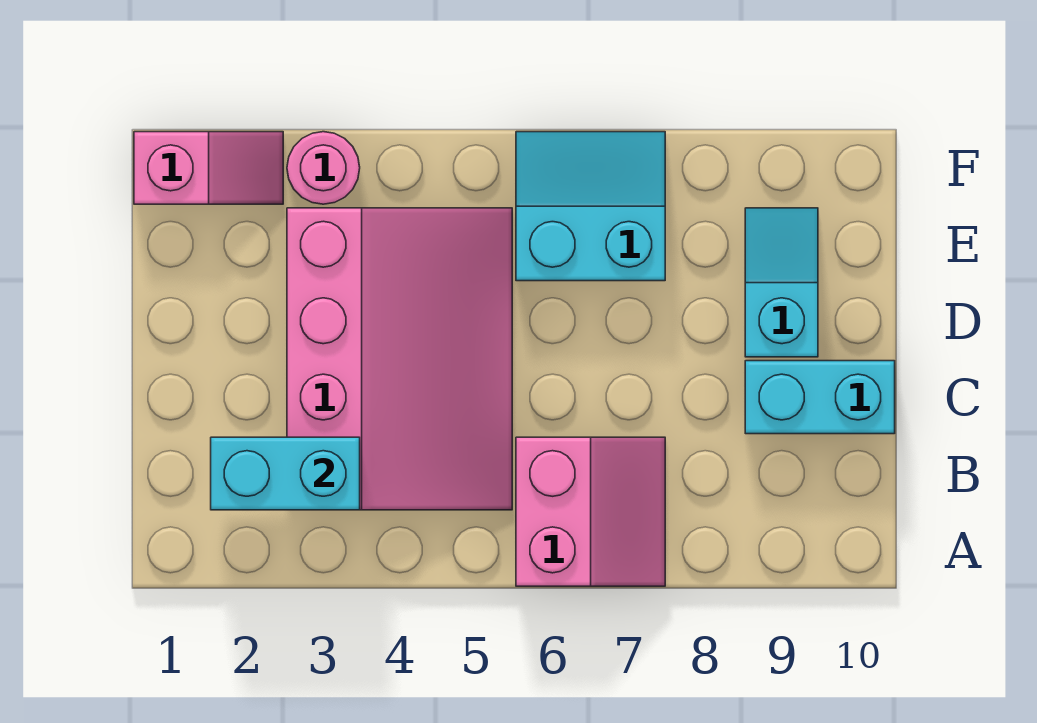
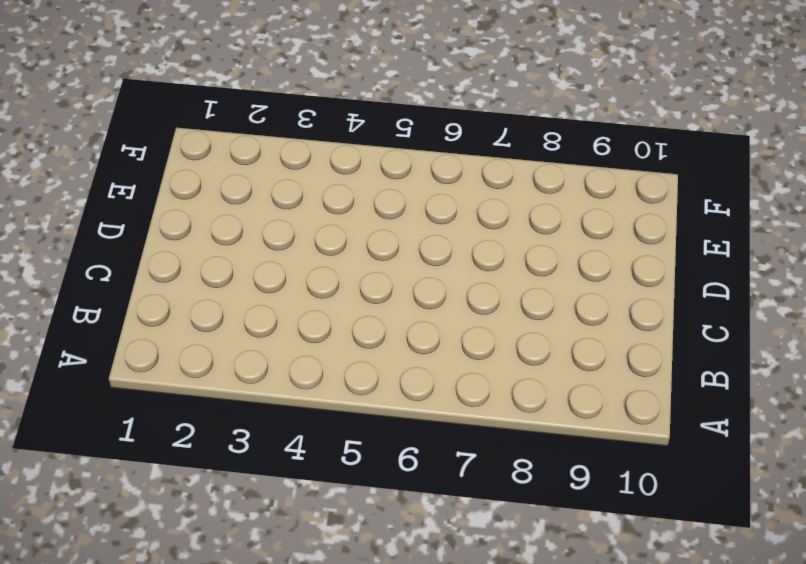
none -> pink 2x2 slope [516,437,665,586]
none -> pink 3x4 slope [287,208,512,510]

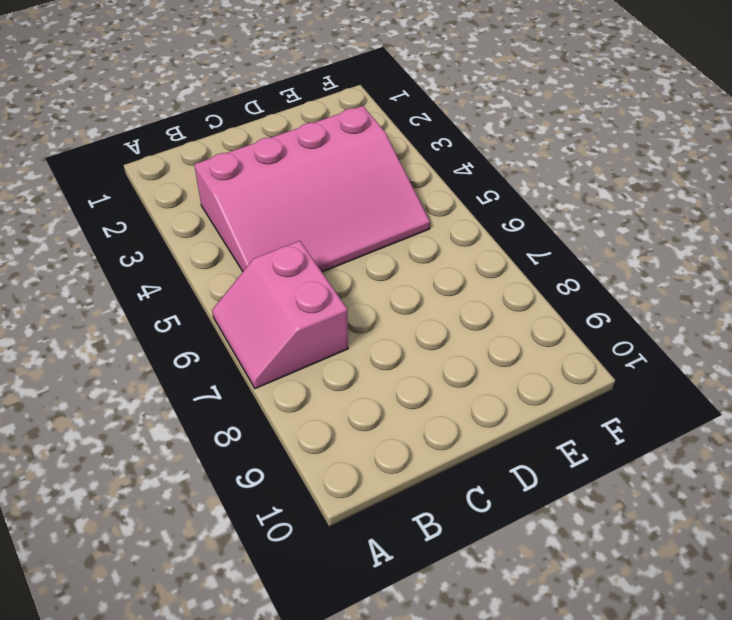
pink 2x2 slope [212,241,348,389] -> pink 2x2 slope turned to [516,437,665,586]
none -> cyan 1x2 brick [745,361,895,434]
none -> cyan 1x2 slope [745,208,818,357]

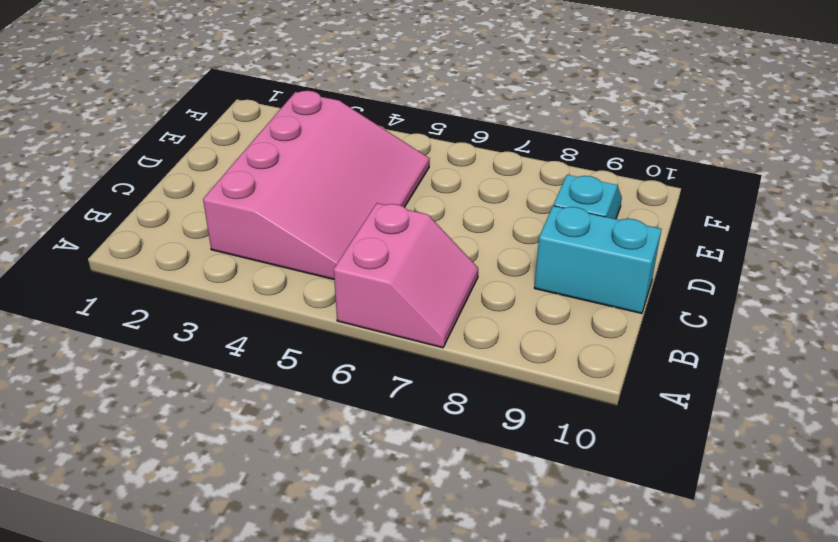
none -> cyan 2x2 slope [516,132,665,281]
none -> pink 1x2 slope [134,132,283,204]

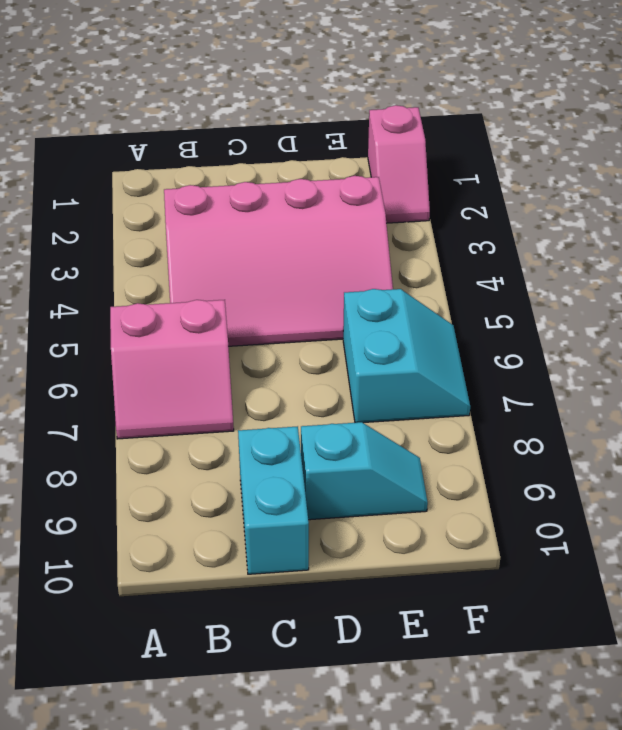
none -> pink 1x1 round brick [287,132,360,204]
none -> cyan 1x2 brick [211,437,360,510]

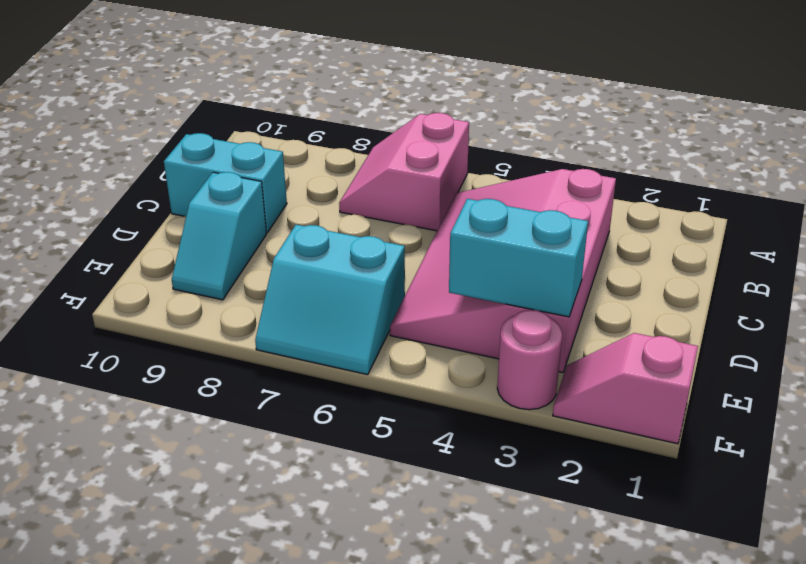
cyan 1x2 brick [449,199,588,317] -> cyan 1x2 brick moved to [211,437,360,510]

